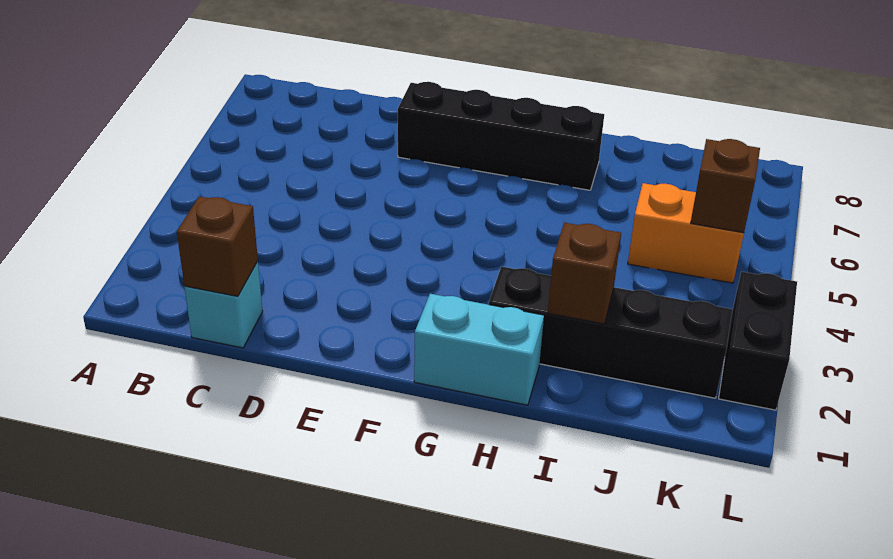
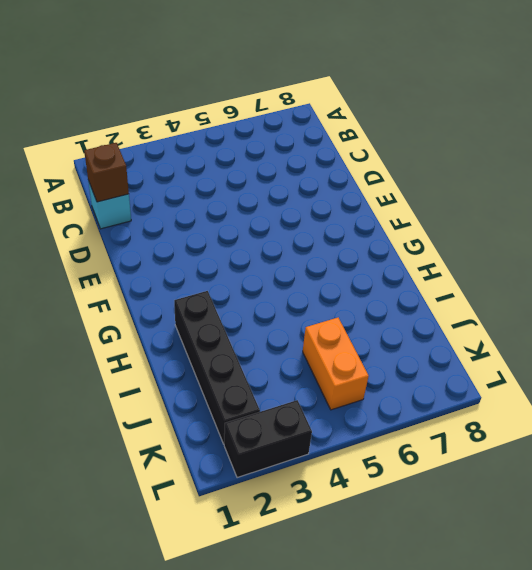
none -> black 1x4 brick [398,82,604,190]
none -> cyan 1x2 brick [414,294,544,405]

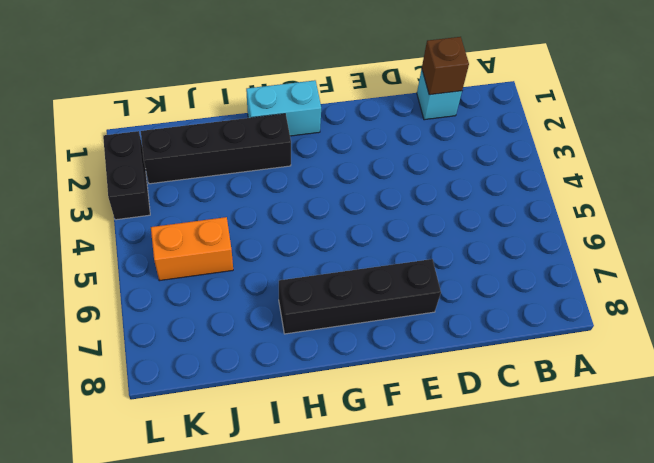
none -> brown 1x1 brick [548,223,621,324]
none -> brown 1x1 brick [691,139,760,233]

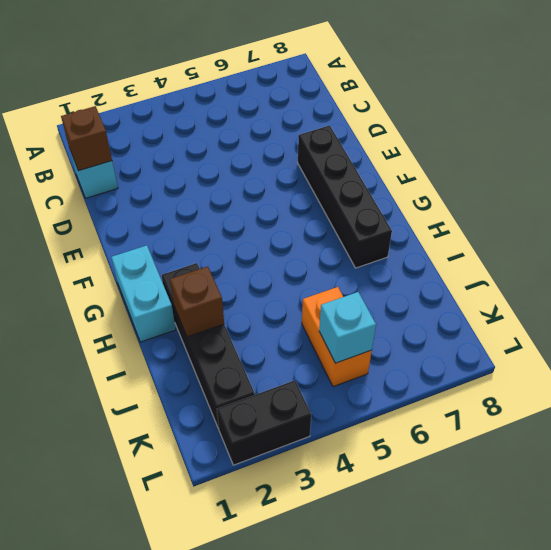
cyan 1x1 brick [319,292,376,363] -> brown 1x1 brick [691,139,760,233]

